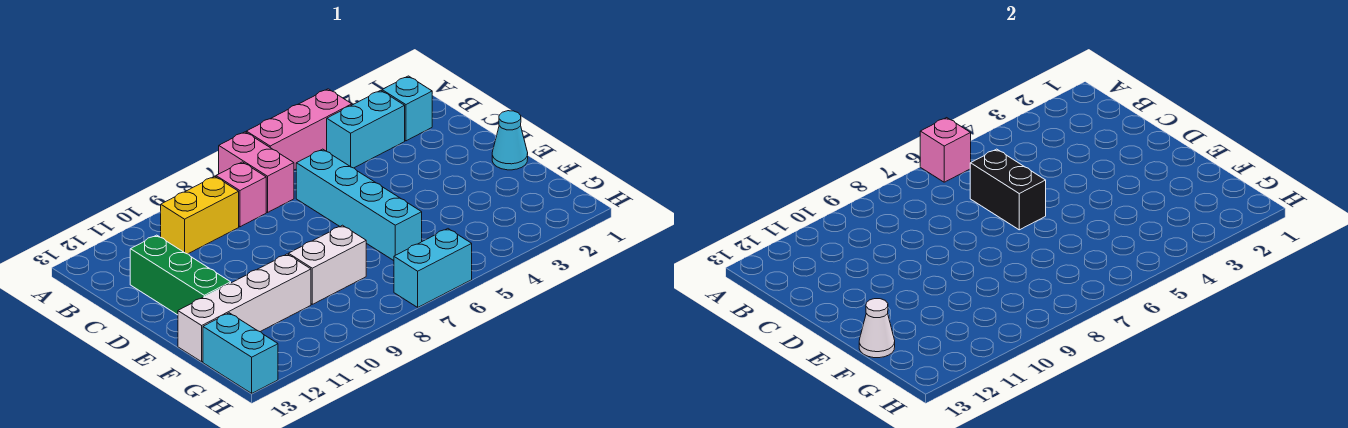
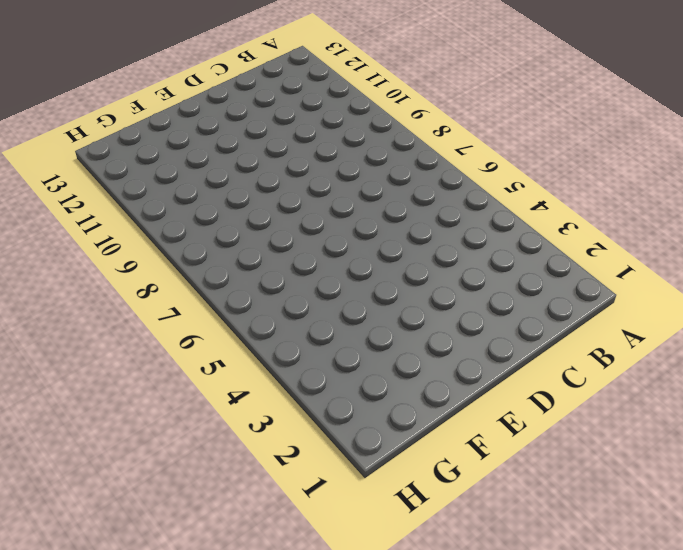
none -> pink 1x3 brick [246,89,352,170]
none -> pink 1x2 brick [219,132,294,212]
none -> cyan 1x1 brick [382,76,432,141]

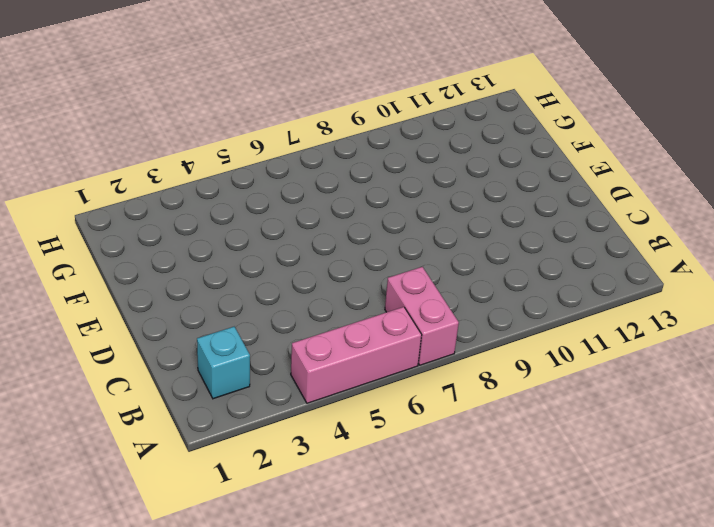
none -> cyan 1x2 brick [327,90,405,168]
none -> pink 1x1 brick [216,162,266,227]
none -> yellow 1x2 brick [161,176,239,254]

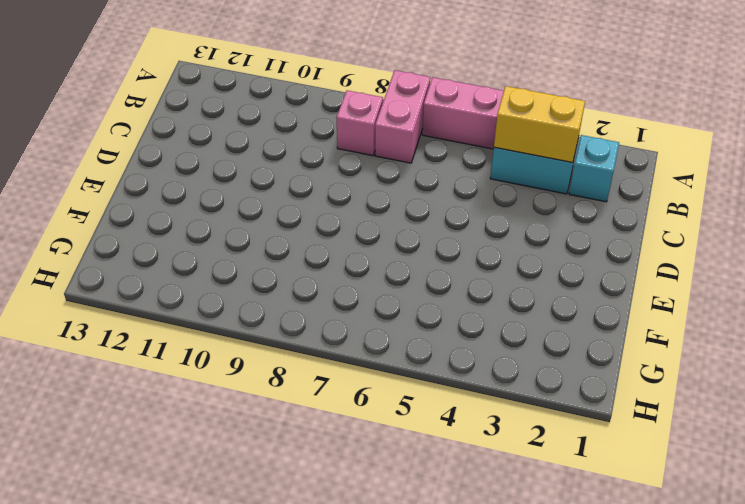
yellow 1x2 brick [494,86,585,162] -> yellow 1x2 brick moved to [161,176,239,254]
none -> cyan 1x4 brick [296,149,422,261]
none -> green 1x3 brick [130,235,231,315]
none -> cyan 1x1 cone [492,111,528,170]

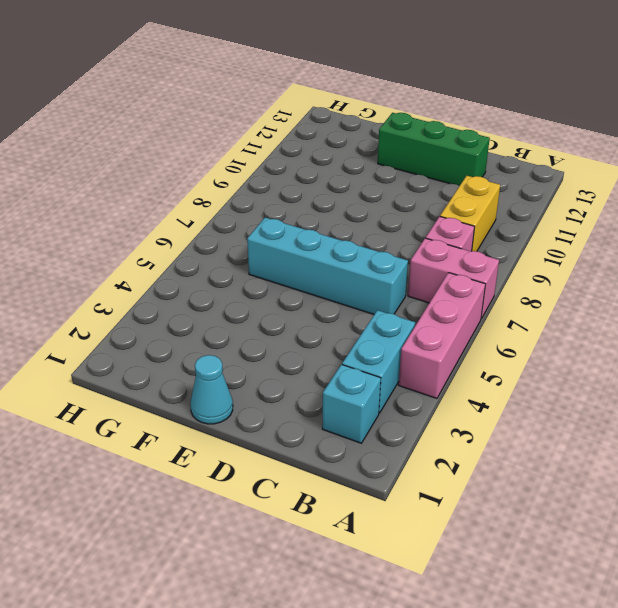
none -> white 1x2 brick [289,225,366,304]
none -> white 1x4 brick [178,254,311,362]
none -> cyan 1x2 brick [203,313,278,393]

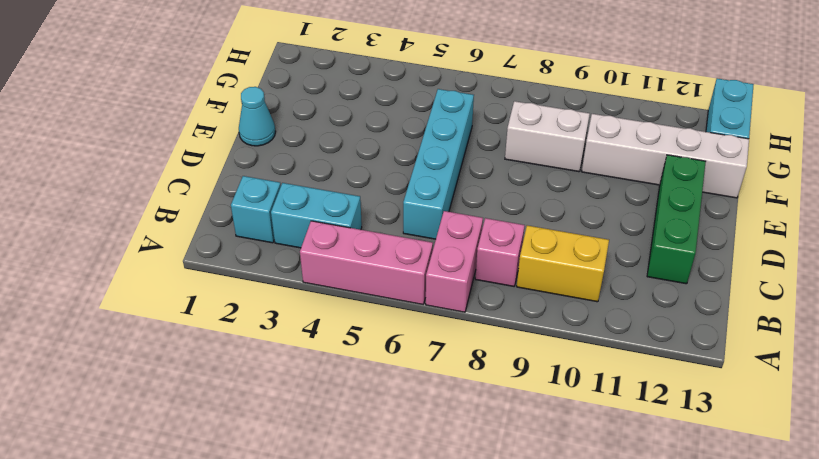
none -> cyan 1x2 brick [394,229,472,307]
none -> pink 1x1 brick [920,118,971,182]
none -> black 1x2 brick [970,149,1046,230]

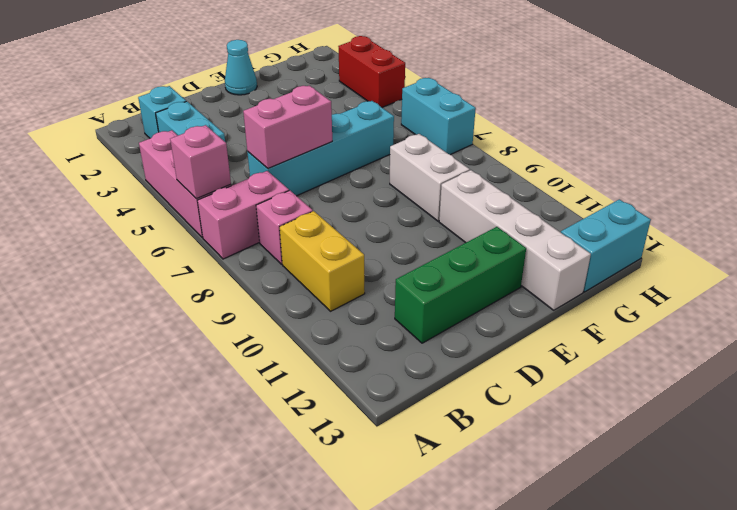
pink 1x2 brick [243,85,332,169] -> black 1x2 brick [970,149,1046,230]
red 1x2 brick [338,36,405,107] -> none
none -> white 1x1 cone [859,299,895,358]

